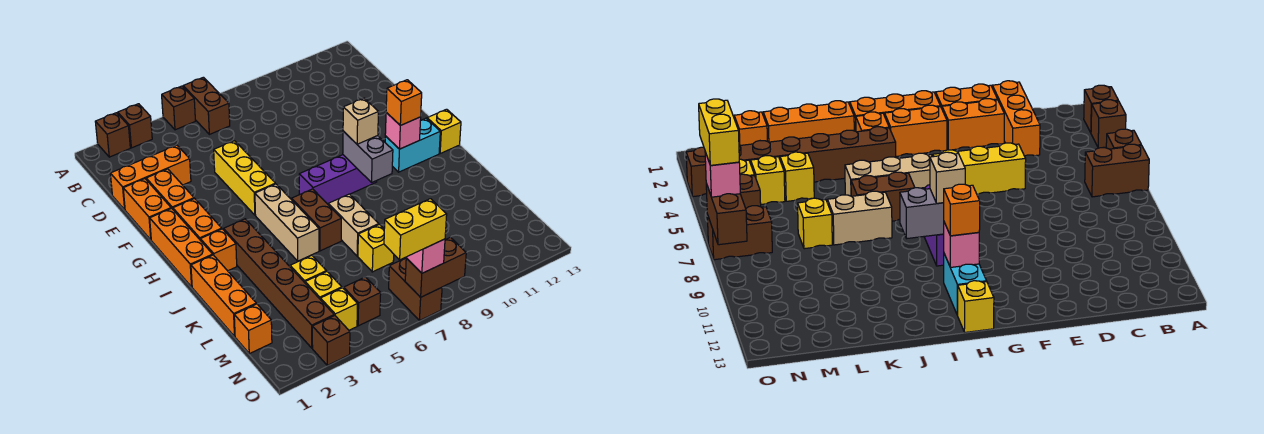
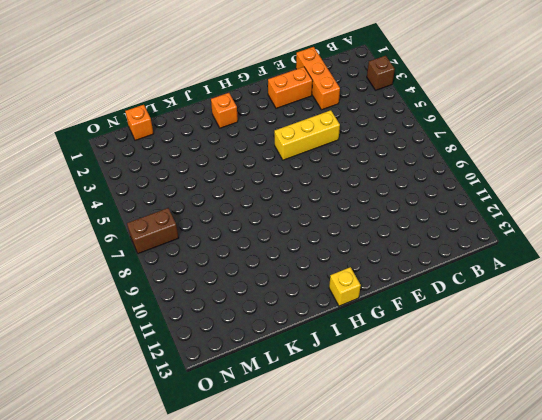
none -> brown 1x1 brick [95,113,130,157]
none -> brown 1x1 brick [162,86,195,130]
none -> brown 1x2 brick [183,77,230,134]
none -> orange 1x2 brick [123,179,171,240]

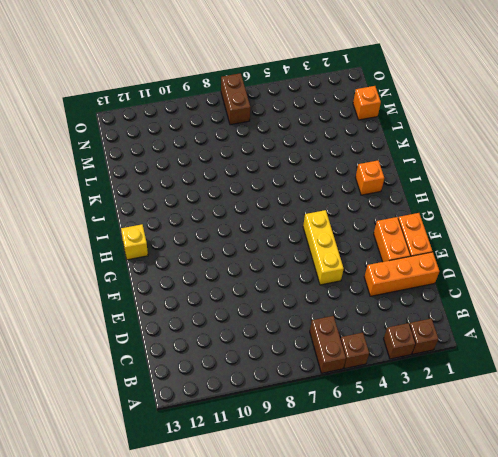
none -> orange 1x3 brick [150,208,213,287]
none -> orange 1x2 brick [173,199,222,239]
none -> tan 1x3 brick [255,184,319,261]
none -> purple 1x3 brick [299,155,377,204]

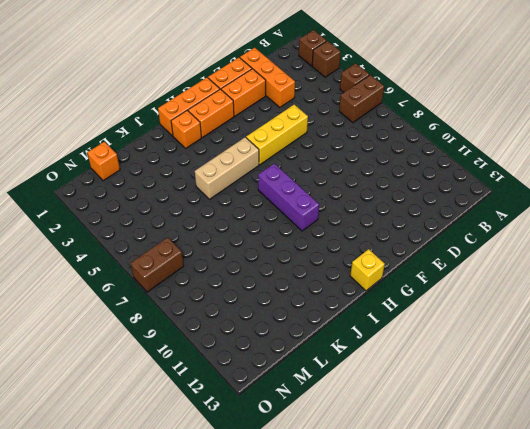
none -> cyan 1x2 brick [385,118,440,172]
none -> brown 1x6 brick [224,219,334,348]
none -> brown 1x2 brick [292,189,341,251]
none -> orange 1x3 brick [191,255,256,336]

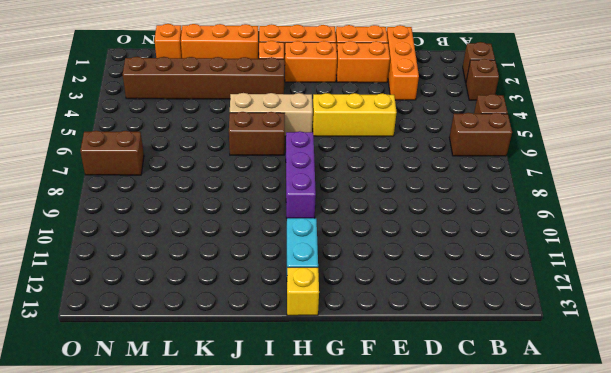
none -> tan 1x2 brick [328,194,379,256]
none -> yellow 1x1 brick [290,256,326,283]
none -> yellow 1x1 brick [358,224,394,272]
none -> yellow 1x1 brick [305,272,342,299]

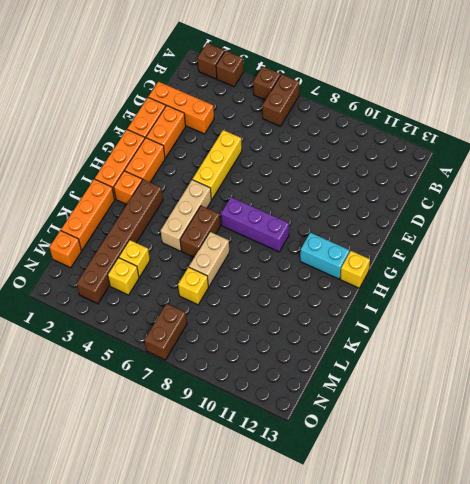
none -> yellow 1x1 brick [320,288,357,330]
none -> brown 1x1 brick [344,277,381,326]
none -> brown 1x1 brick [312,315,350,365]
none -> grey 1x2 brick [343,131,393,182]

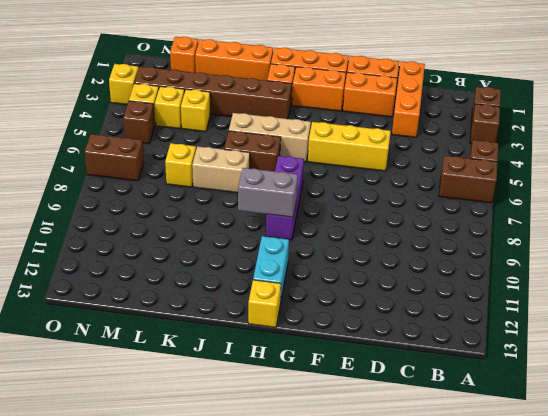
yellow 1x1 brick [109,64,139,104] -> brown 1x1 brick [312,315,350,365]
none -> pink 1x1 brick [385,113,421,149]
none -> brown 1x2 brick [405,237,466,297]
none -> tan 1x1 brick [343,98,378,144]
none -> orange 1x1 brick [386,80,422,126]

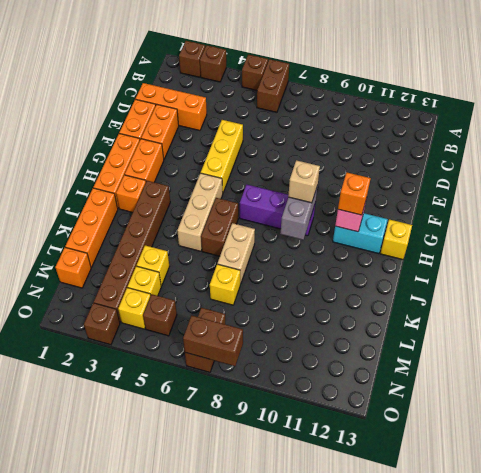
none -> pink 1x1 brick [406,239,445,273]
none -> yellow 1x2 brick [384,199,447,260]

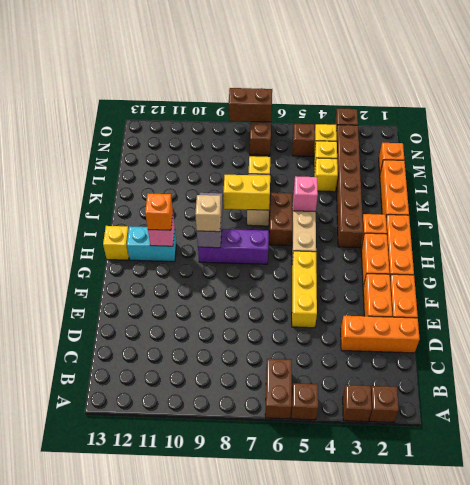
pink 1x1 brick [294,176,318,212] -> pink 1x1 brick moved to [406,239,445,273]
yellow 1x2 brick [223,175,270,210] -> yellow 1x2 brick moved to [384,199,447,260]

